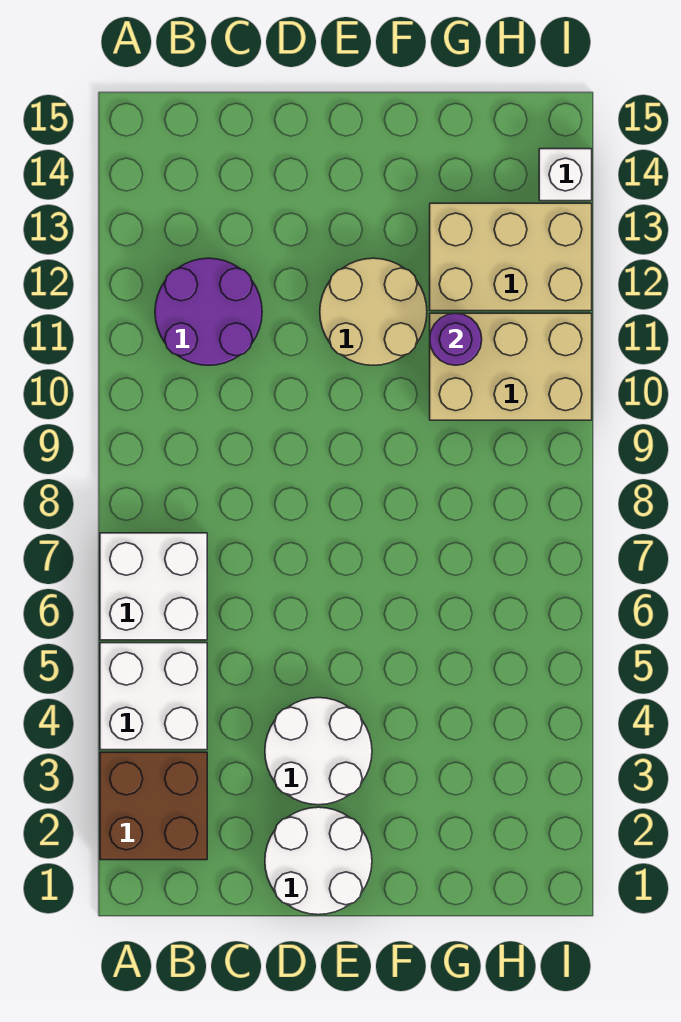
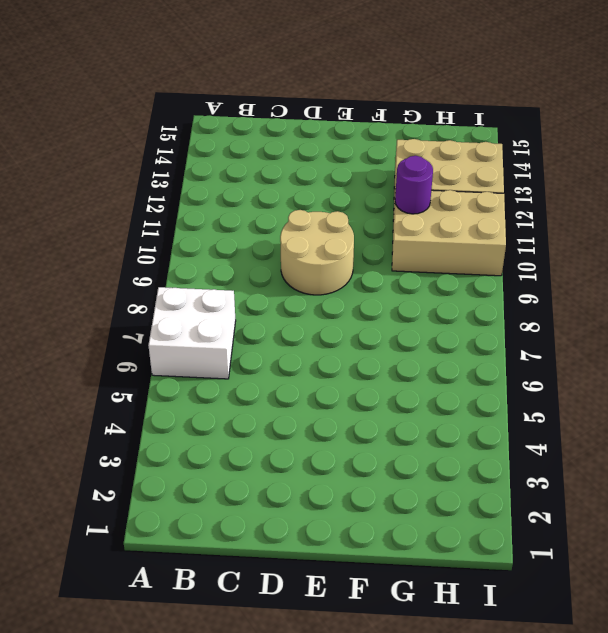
tan 2x2 round brick [280,210,354,295] -> tan 2x2 round brick moved to [320,258,427,365]
none -> brown 2x2 brick [100,752,207,860]
none -> white 2x2 brick [100,643,207,750]

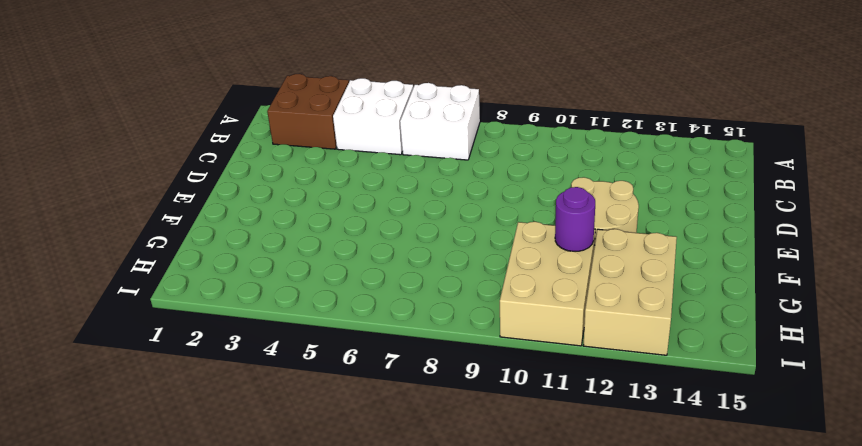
none -> purple 2x2 round brick [155,258,262,365]
none -> white 2x2 round brick [265,807,372,915]

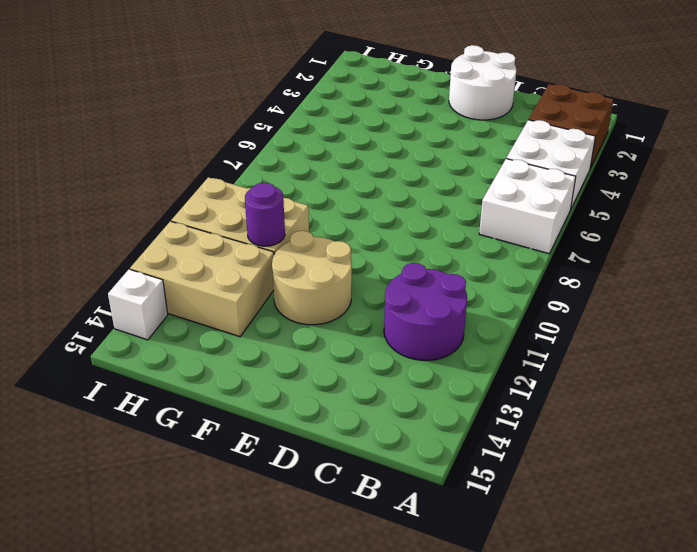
none -> white 2x2 round brick [265,698,372,805]

